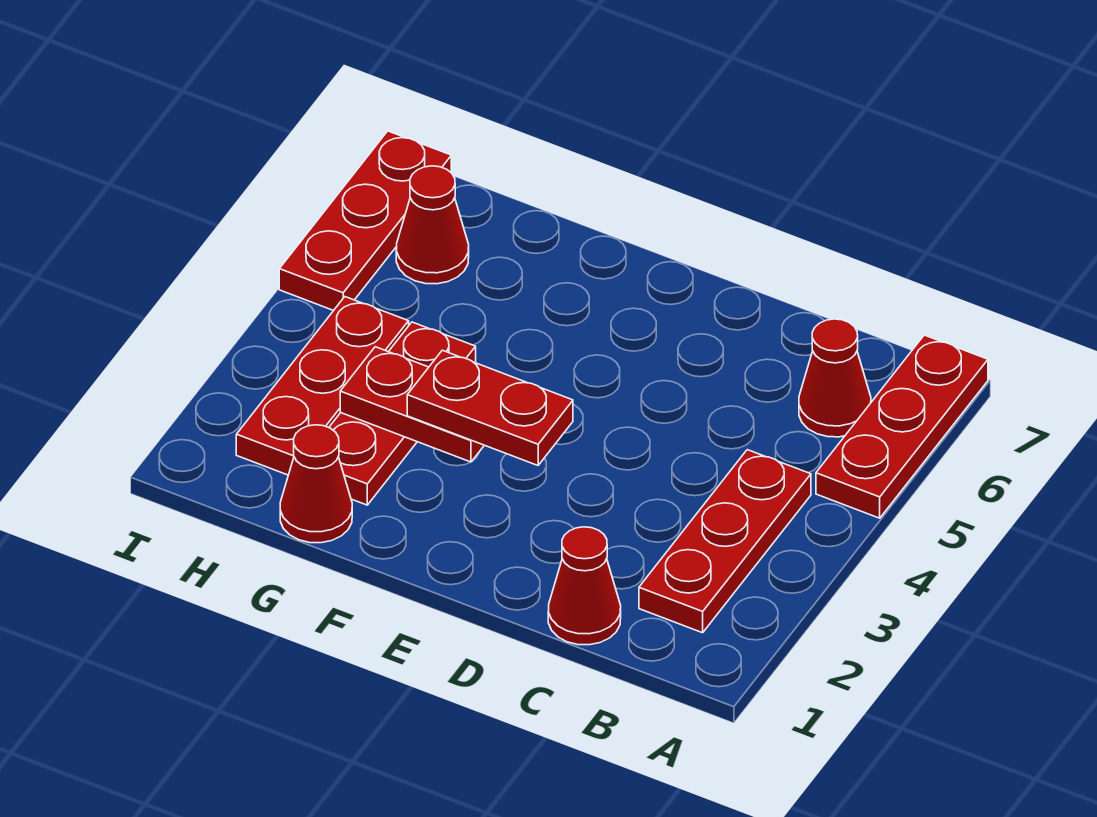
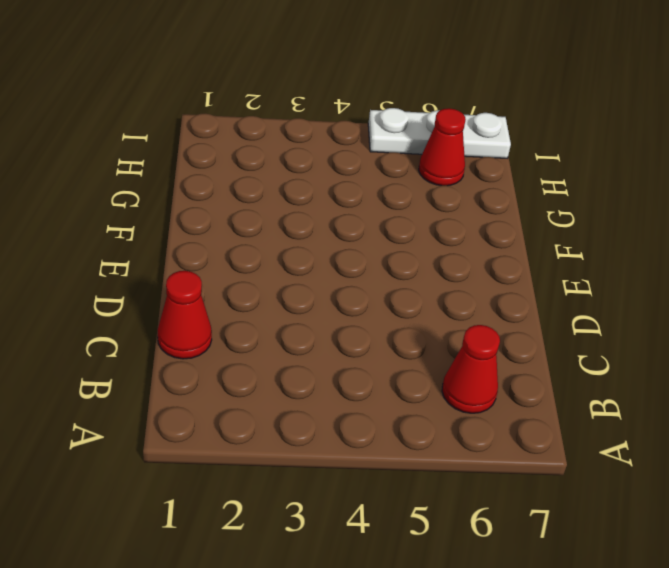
white 1x3 plate [368,108,511,158] -> red 1x3 plate [279,131,451,311]
none -> red 1x3 plate [816,335,988,518]
none -> red 1x3 plate [639,450,811,633]

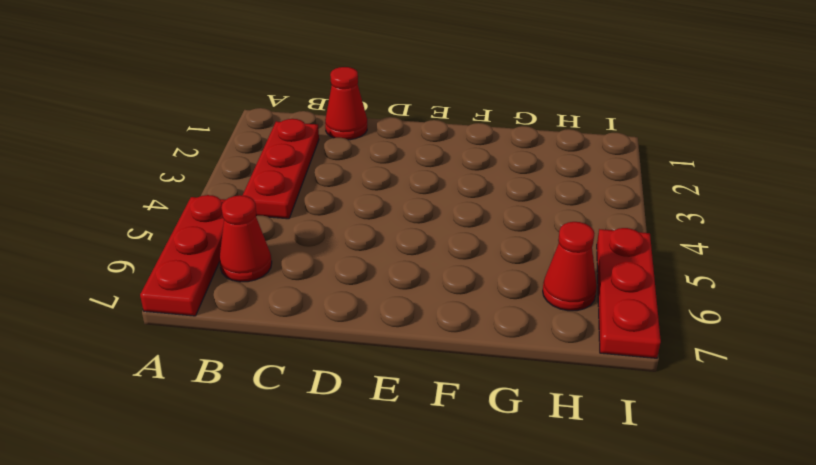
none -> red 1x1 cone [280,425,352,543]
none -> red 1x3 plate [329,322,476,505]

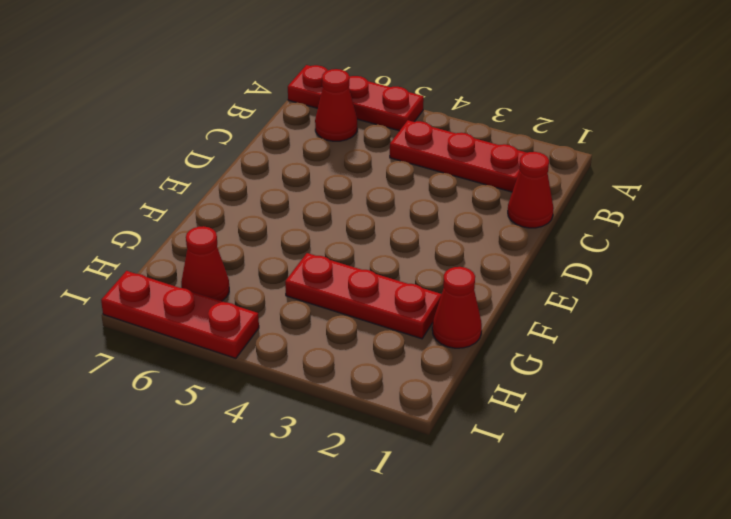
none -> red 1x3 plate [236,297,409,475]
none -> red 1x2 plate [340,347,484,462]

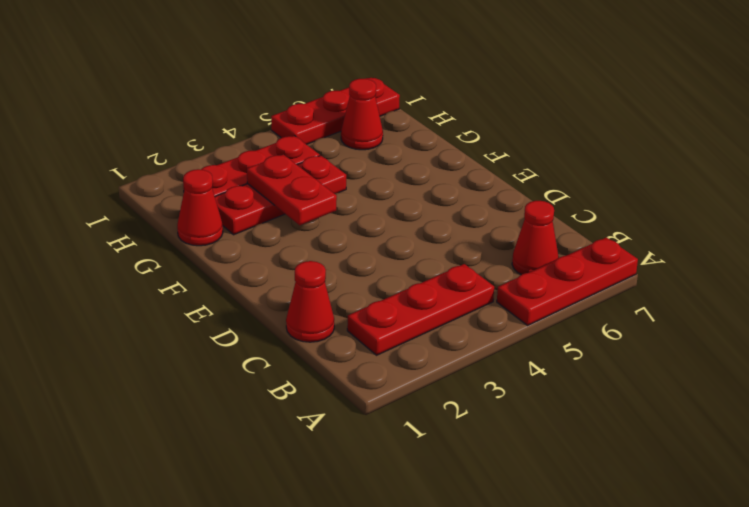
none -> red 1x2 plate [407,350,573,465]

